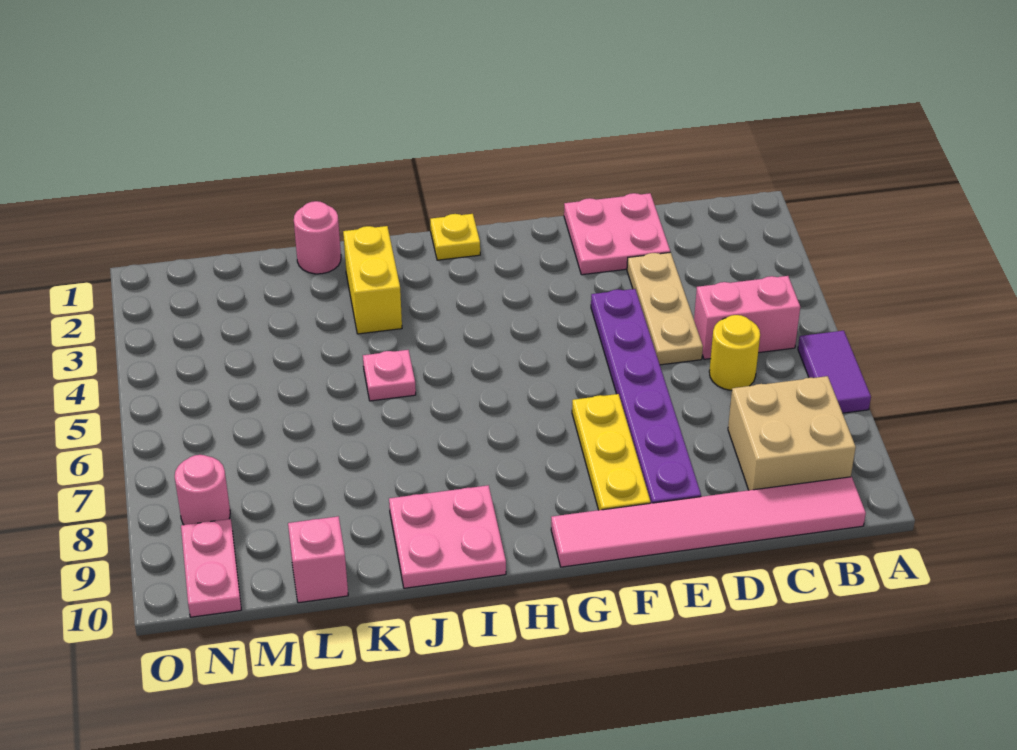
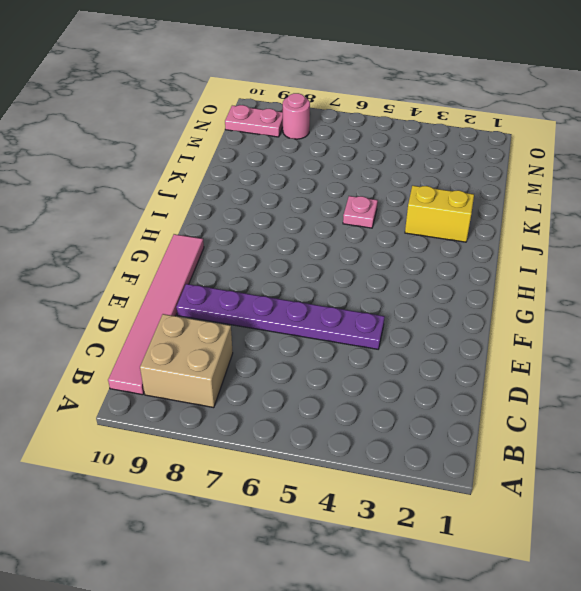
none -> purple 1x2 tile [798,331,871,413]
none -> pink 1x2 brick [694,276,800,359]
none -> yellow 1x1 round brick [709,315,760,390]

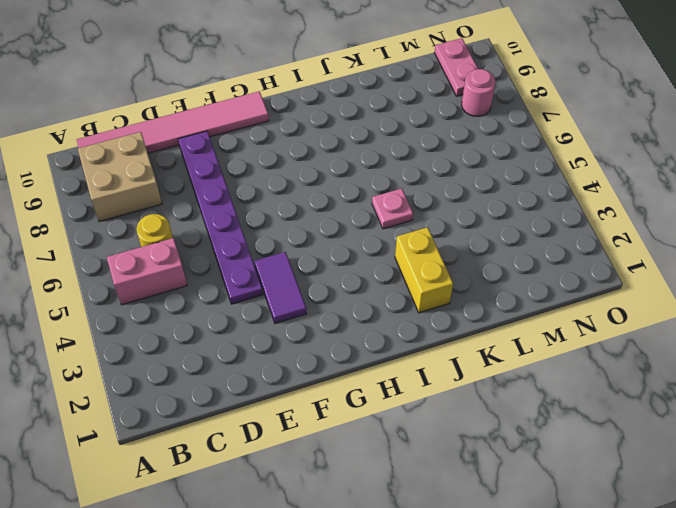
purple 1x2 tile [255,252,307,323] -> purple 1x2 tile moved to [798,331,871,413]
none -> pink 2x2 plate [564,193,670,275]
none -> tan 1x3 plate [627,252,703,365]
none -> yellow 1x3 plate [572,394,650,510]

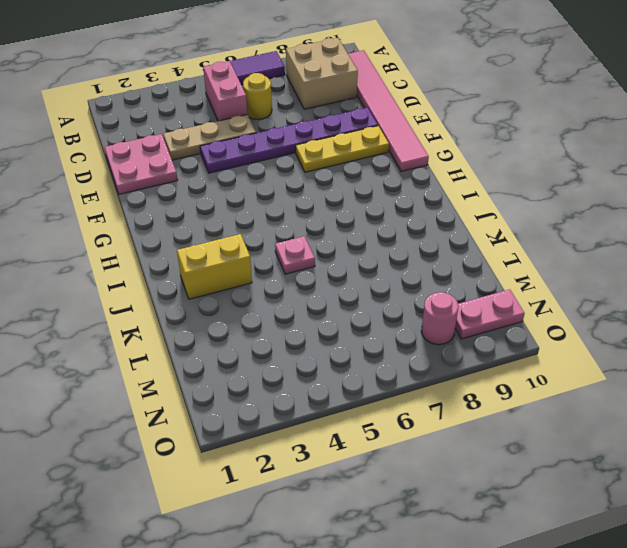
none -> yellow 1x1 plate [430,214,480,260]
none -> pink 2x2 plate [389,485,506,588]
none -> pink 1x1 round brick [294,201,341,274]

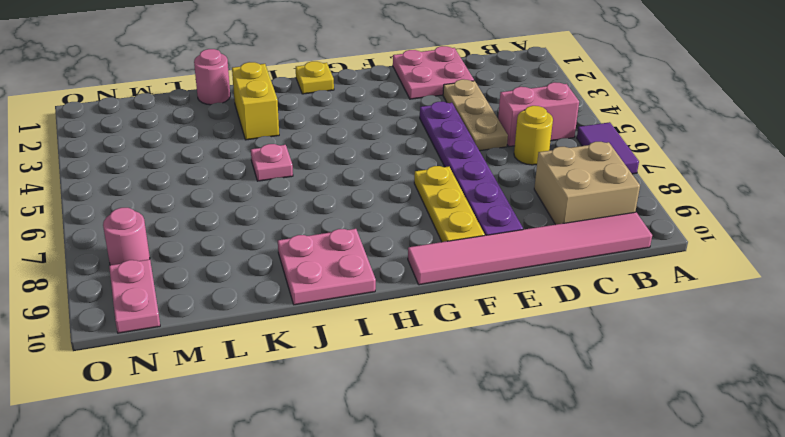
none -> pink 1x1 brick [288,516,348,603]

